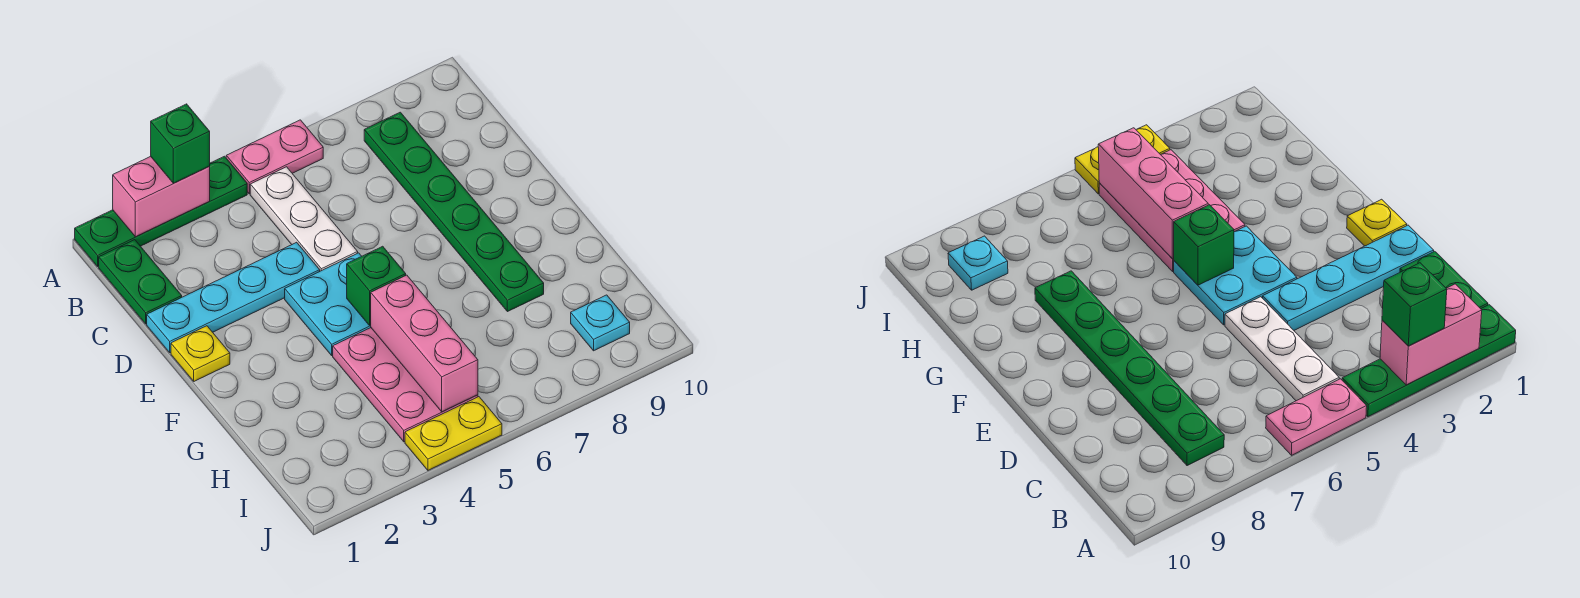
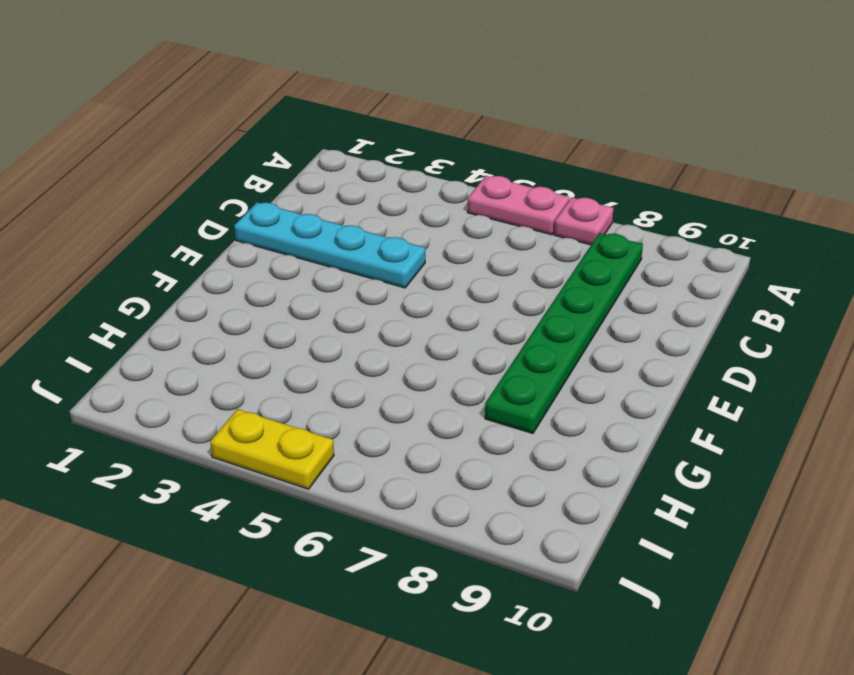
pink 1x1 plate [554,197,614,245] -> none
none -> green 1x4 plate [75,156,247,267]
none -> green 1x2 plate [99,240,182,324]
none -> white 1x3 plate [250,167,358,271]

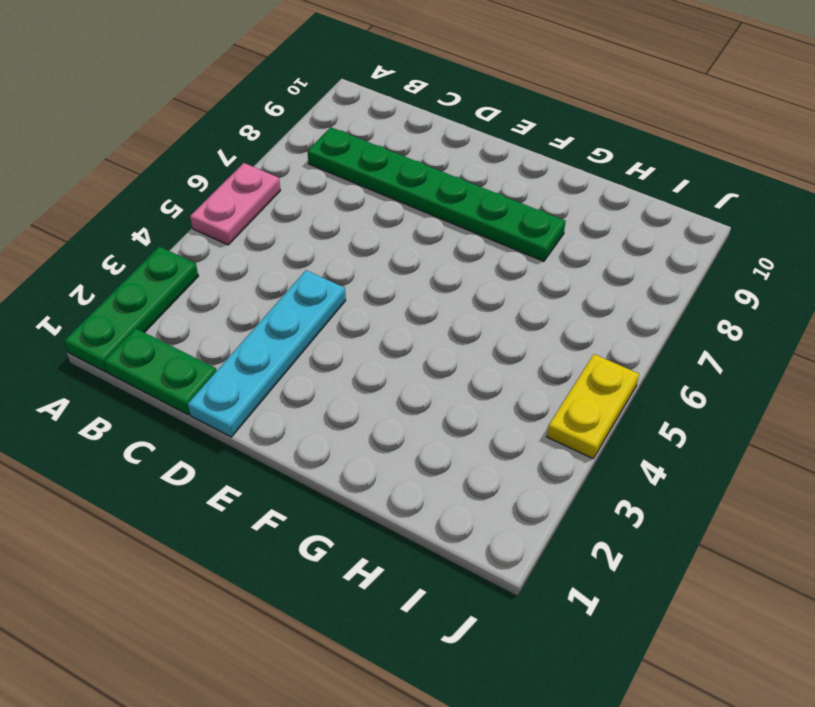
green 1x3 plate [65,247,198,372] -> green 1x4 plate [75,156,247,267]
none -> white 1x3 plate [250,167,358,271]
none -> yellow 1x1 plate [171,326,230,381]
none -> cyan 2x2 plate [285,253,371,355]

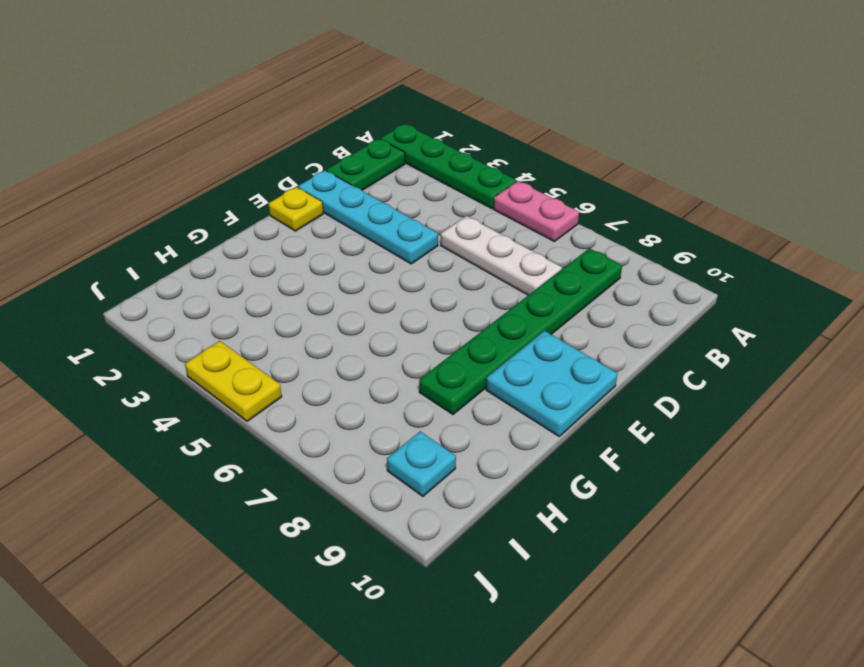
white 1x3 plate [441,216,562,295] -> white 1x3 plate turned to [250,167,358,271]
cyan 2x2 plate [486,331,618,436] -> cyan 2x2 plate moved to [285,253,371,355]
none -> pink 2x3 plate [333,328,478,442]
none -> pink 1x2 brick [113,157,210,237]
none -> green 1x1 brick [347,246,406,325]

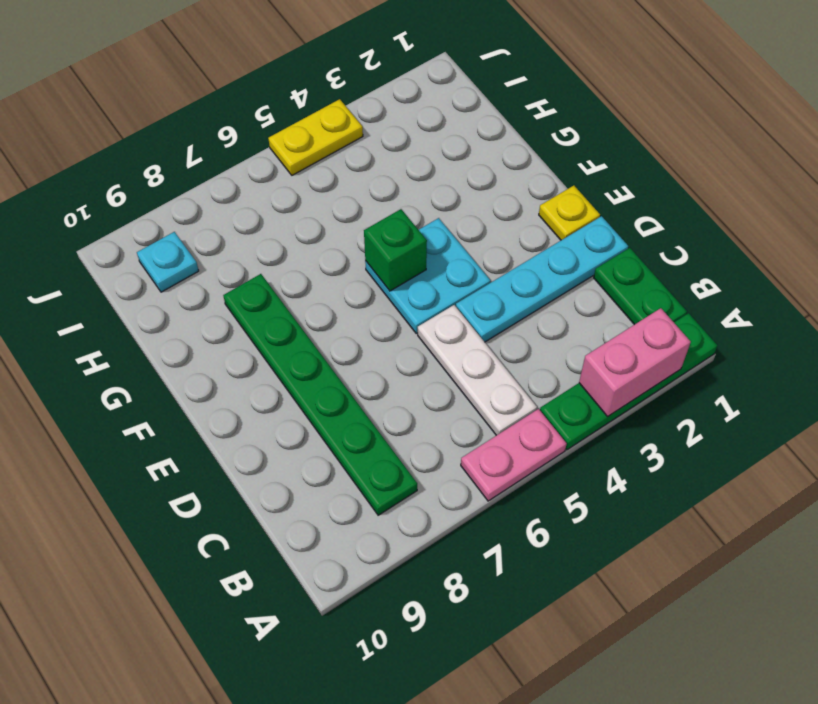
none -> pink 2x3 plate [333,328,478,442]
none -> pink 1x3 brick [370,275,478,412]
none -> green 1x1 brick [151,104,210,183]

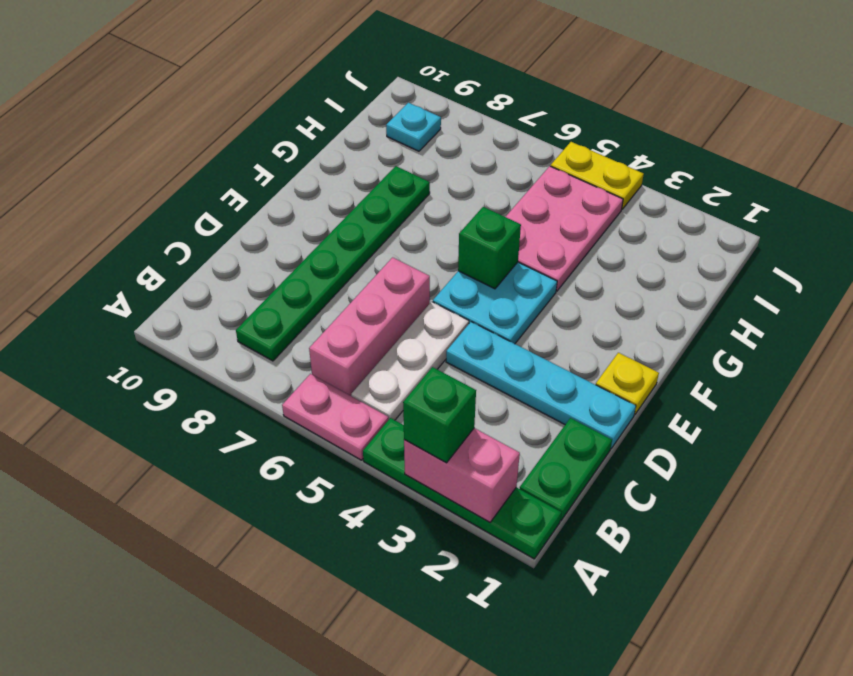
pink 1x3 brick [309,257,430,396] -> pink 1x3 brick moved to [370,275,478,412]

